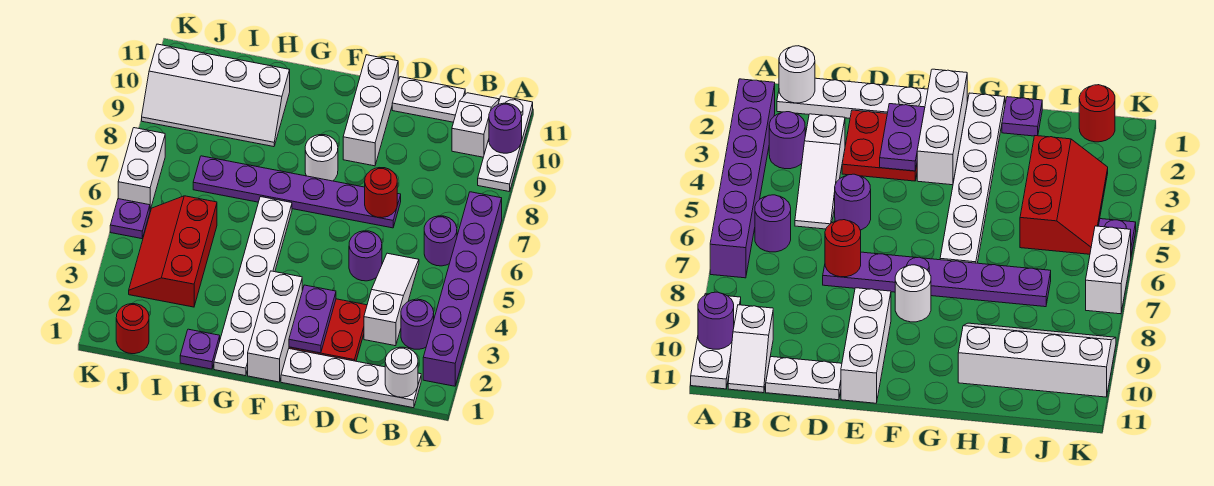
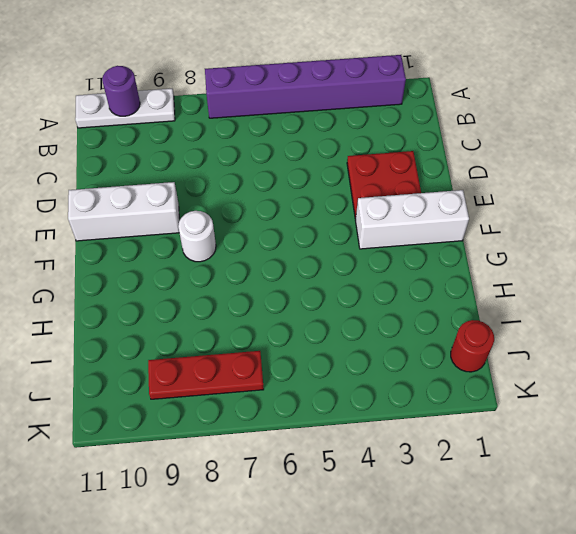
red 1x3 plate [148,351,264,399] -> white 2x4 slope [142,44,290,147]
none -> white 1x4 plate [281,349,421,408]
none -> purple 1x1 round brick [401,299,434,349]
none -> purple 1x1 round brick [424,216,457,266]

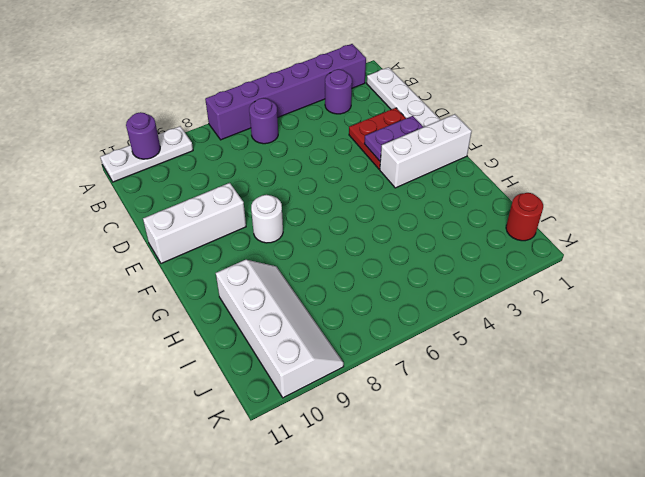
none -> white 1x2 slope [452,93,499,157]
none -> white 1x3 slope [364,253,419,346]
none -> white 1x2 plate [392,77,465,122]

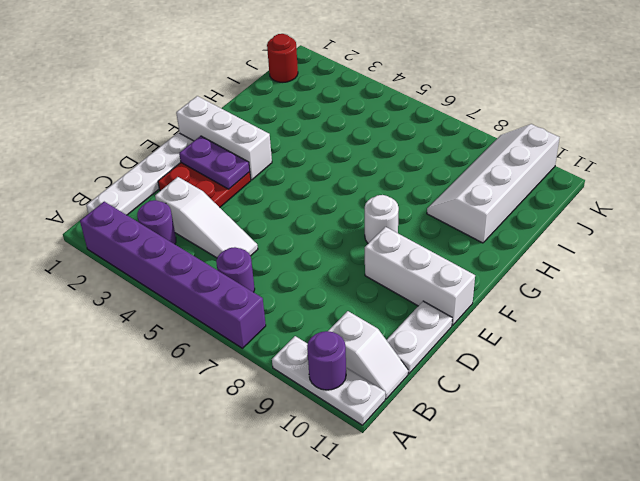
none -> purple 1x1 round brick [349,231,382,281]
none -> purple 1x6 plate [193,156,401,228]
none -> white 1x6 plate [214,197,292,376]

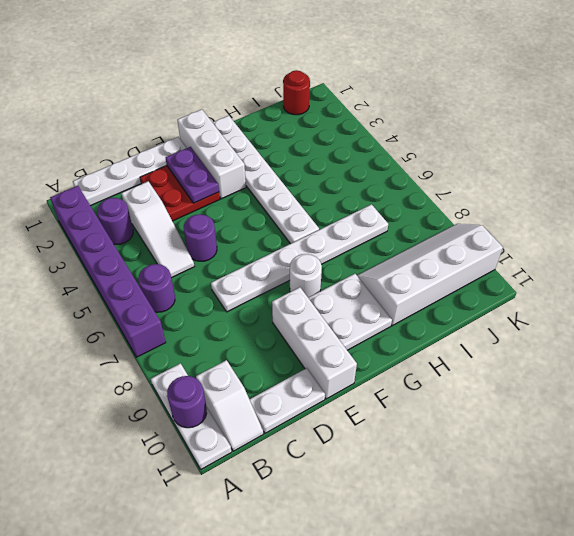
white 1x6 plate [211,204,388,312] -> purple 1x6 plate [193,156,401,228]
white 2x2 plate [308,274,392,350] -> none
none -> purple 1x1 plate [180,329,220,369]
none -> red 2x3 slope [129,196,217,307]
none -> purple 1x1 plate [110,199,150,239]

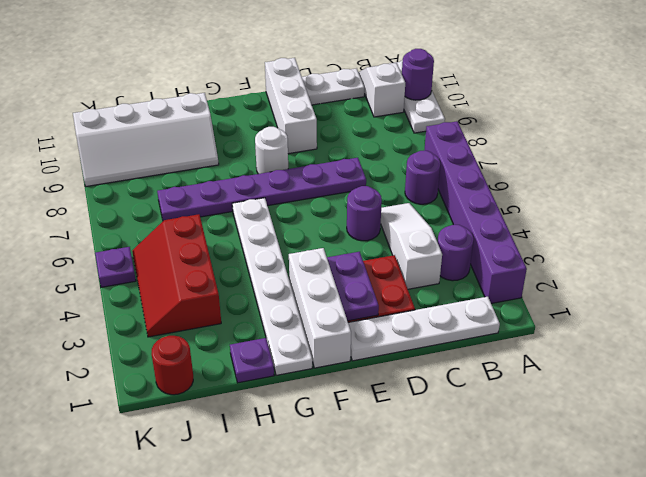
none -> white 1x2 brick [118,128,165,210]
none -> white 1x1 round brick [385,347,418,397]
none -> red 1x1 round brick [365,168,397,218]

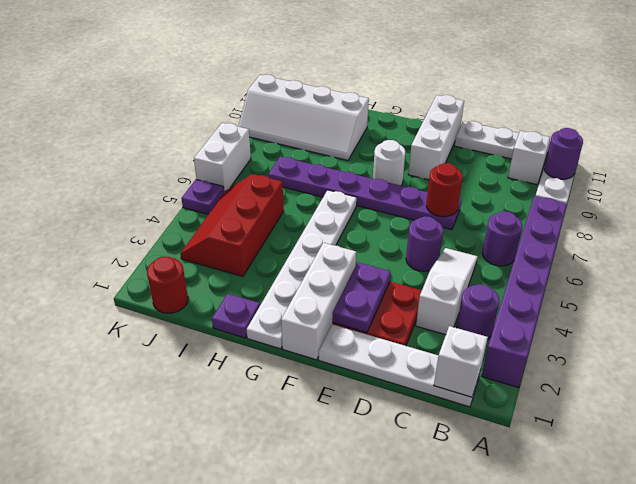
white 1x1 brick [434,326,488,397] -> white 1x1 round brick [385,347,418,397]

